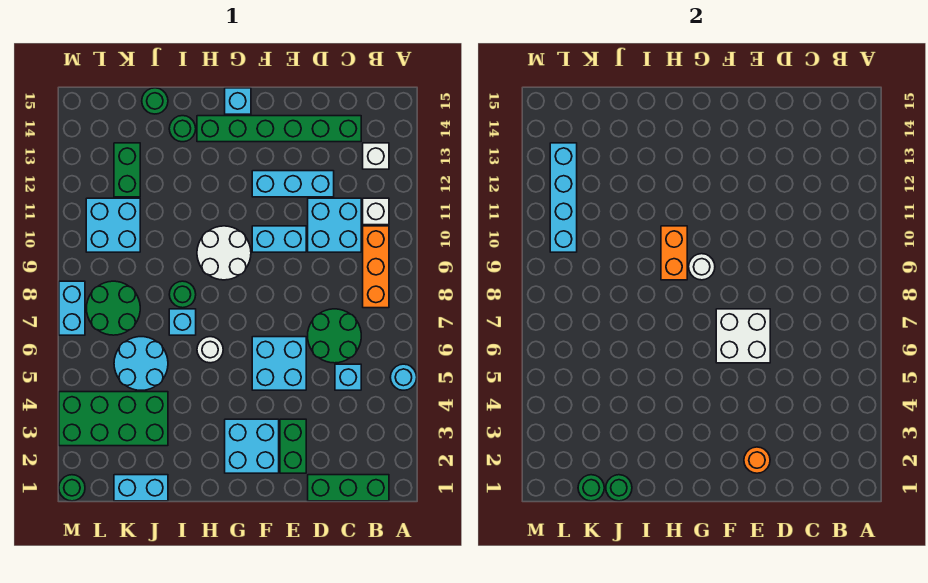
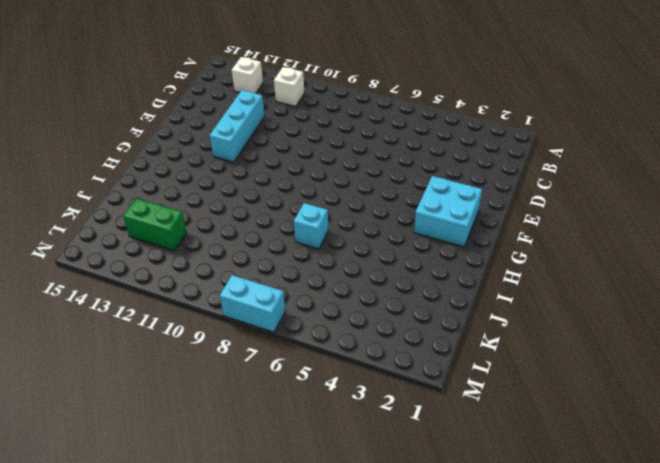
none -> cyan 1x1 round brick [390,364,417,390]
none -> green 1x3 brick [308,475,389,501]
none -> orange 1x3 brick [363,226,389,308]
none -> cyan 1x1 brick [335,364,361,390]

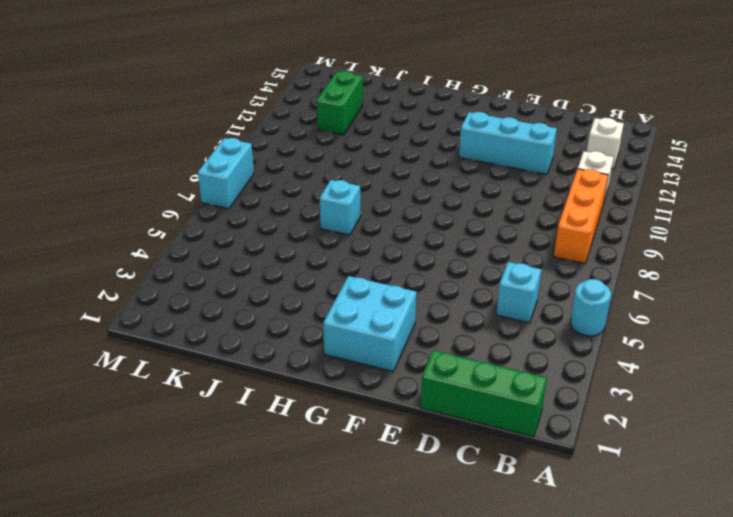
none -> green 2x2 round brick [308,309,361,363]
none -> cyan 2x2 brick [308,198,361,252]
none -> green 1x6 brick [197,116,361,142]
none -> green 1x2 brick [280,419,306,473]

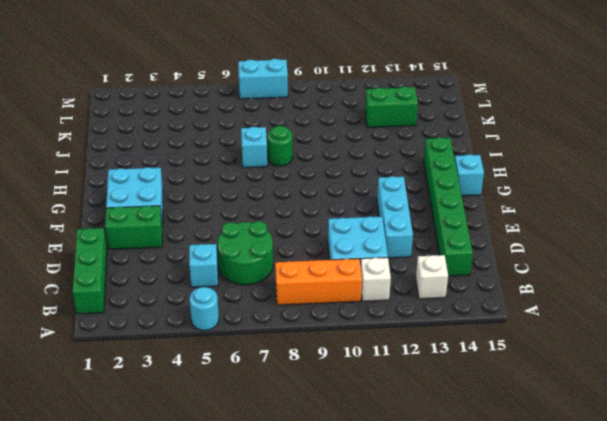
none -> cyan 2x2 brick [252,337,306,390]
none -> cyan 1x2 brick [252,226,306,252]
none -> white 2x2 round brick [197,226,251,280]
none -> white 1x1 round brick [197,337,223,363]

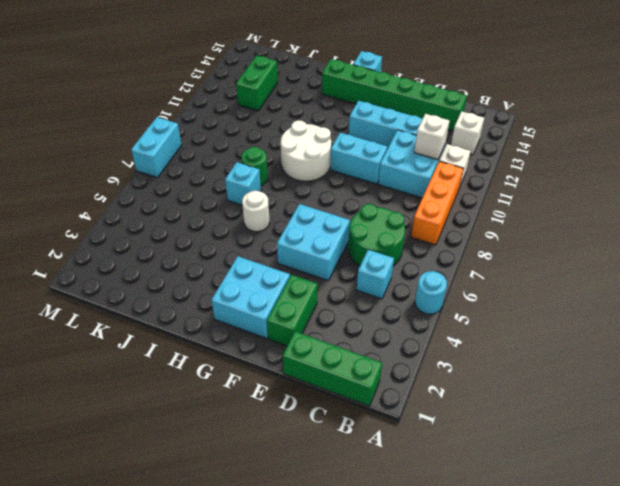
white 1x1 brick [414,114,449,160] -> none
none -> green 1x1 round brick [169,116,196,142]
none -> cyan 1x2 brick [114,475,168,501]
none -> green 2x4 brick [59,392,168,446]
none -> cyan 2x2 round brick [114,337,168,390]

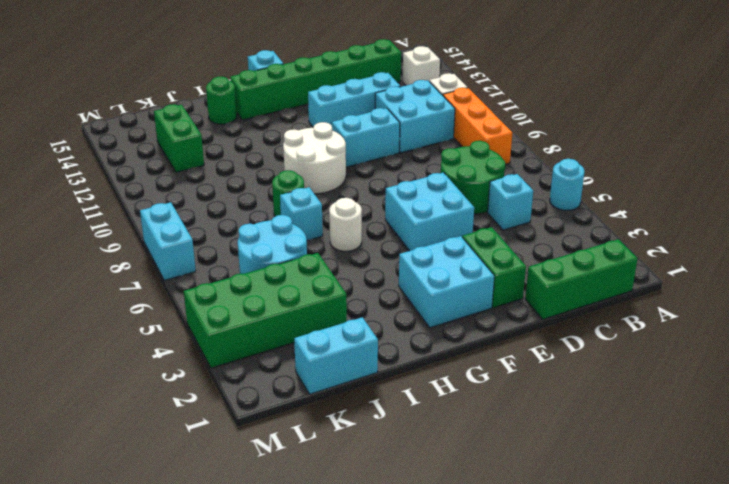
none -> green 1x1 round brick [142,88,168,114]
none -> green 2x2 round brick [86,281,140,335]
none -> cyan 2x2 brick [86,198,140,252]
none -> green 1x1 round brick [59,475,85,501]

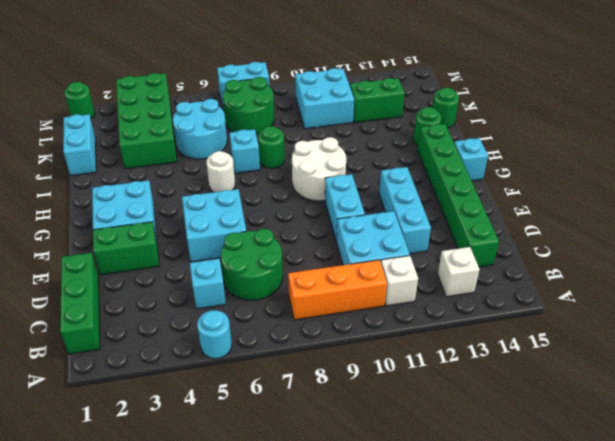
none -> orange 1x1 round brick [744,447,770,473]
none -> white 2x2 brick [716,309,770,363]
none -> white 1x1 round brick [689,254,715,280]
none -> orange 1x2 brick [661,226,687,280]

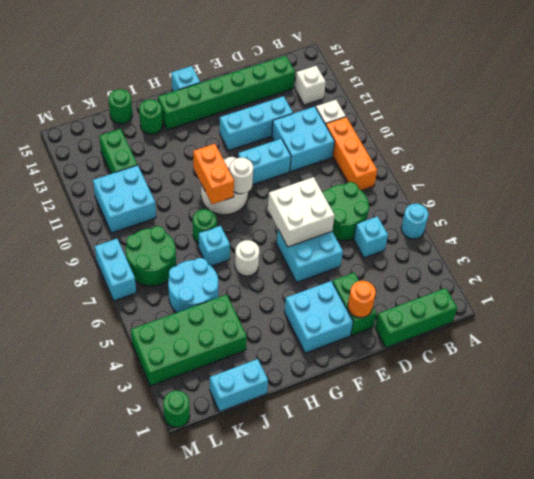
none -> green 1x1 round brick [606,475,632,501]
none -> green 1x1 round brick [578,475,604,501]
none -> cyan 1x4 brick [550,143,577,252]

